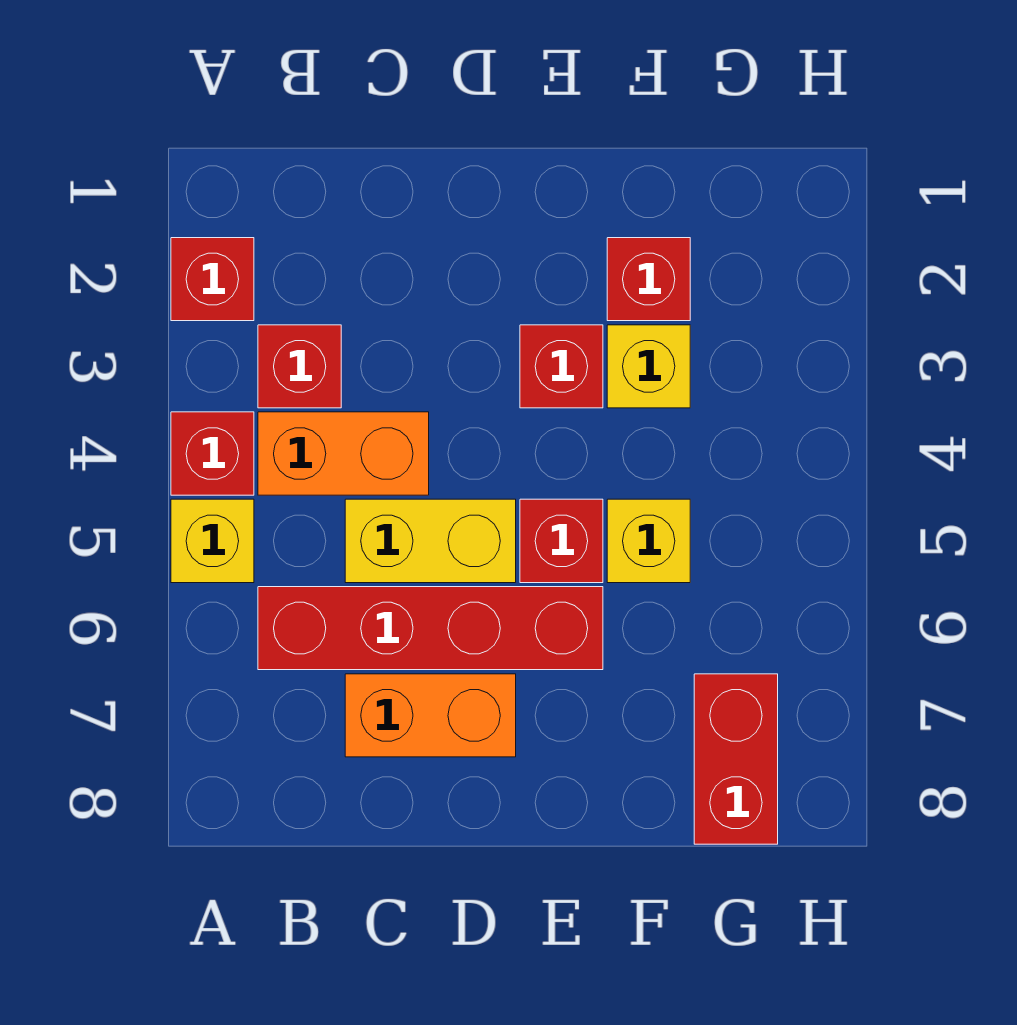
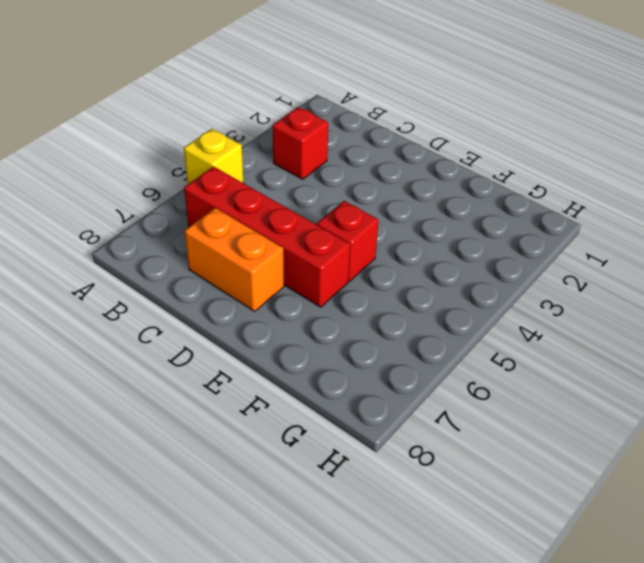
none -> red 1x1 brick [171,238,254,321]
none -> red 1x1 brick [171,412,254,495]
none -> orange 1x2 brick [258,412,429,495]

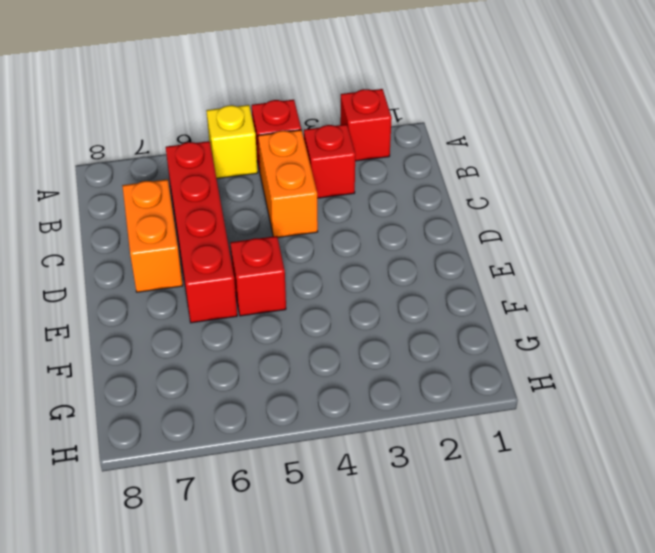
none -> yellow 1x2 brick [345,499,516,583]
none -> red 1x1 brick [520,325,603,408]
none -> red 1x1 brick [607,238,690,321]

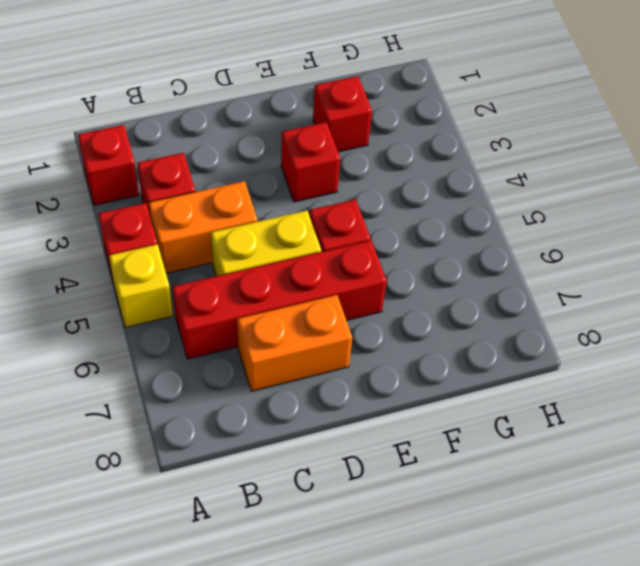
none -> yellow 1x1 brick [607,325,690,408]
none -> yellow 1x1 brick [607,499,690,583]
none -> red 1x2 brick [694,674,778,844]

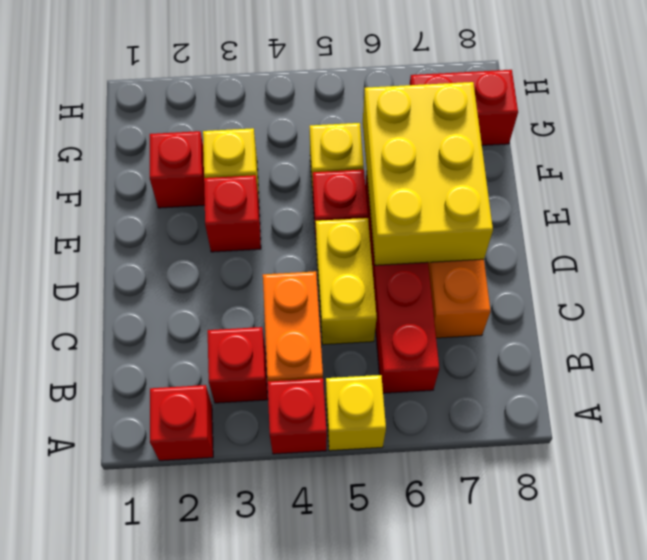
yellow 2x3 brick [363,82,493,265] -> none

